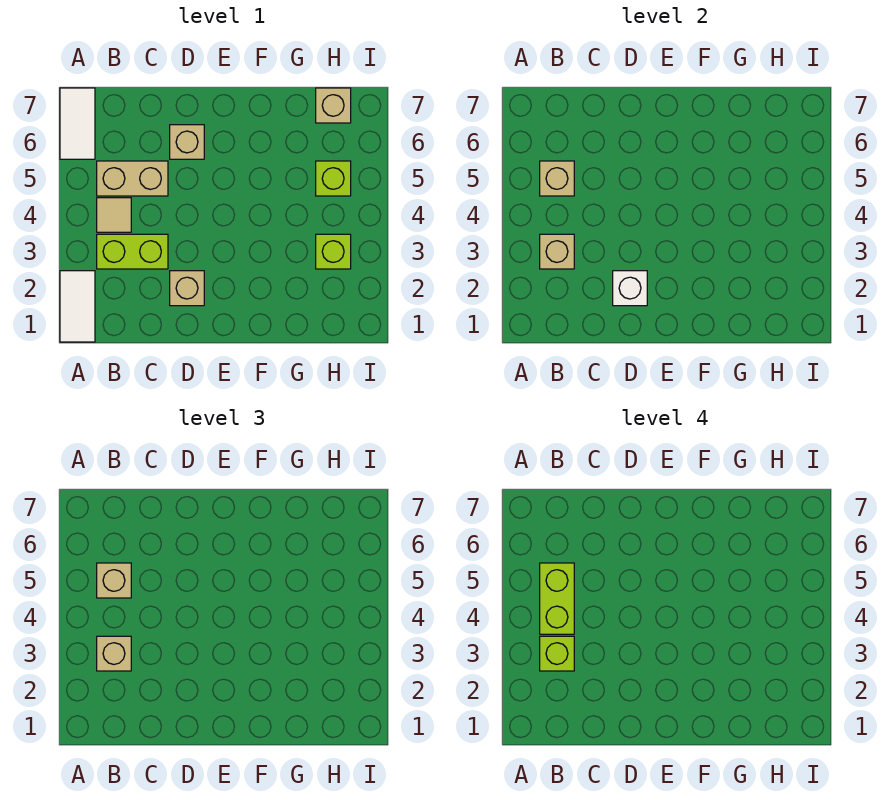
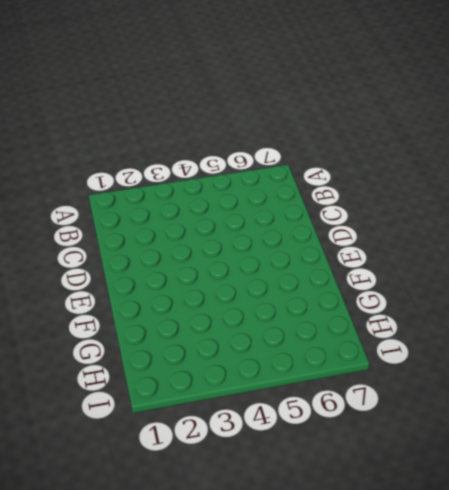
none -> white 1x2 tile [60,271,95,342]
none -> white 1x2 tile [60,88,95,159]
none -> lime 1x2 brick [97,234,168,269]

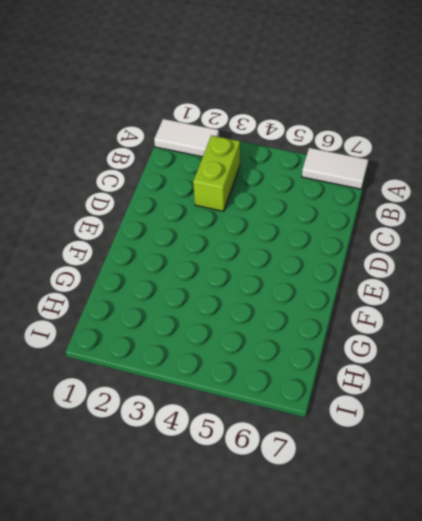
none -> tan 1x1 tile [97,198,131,232]
none -> tan 1x2 brick [97,161,168,196]
none -> tan 1x1 brick [170,271,204,306]

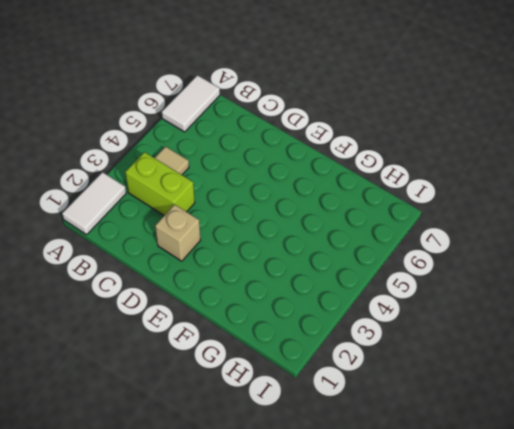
none -> tan 1x2 brick [97,161,168,196]
none -> tan 1x1 brick [170,125,204,159]
none -> lime 1x1 brick [316,234,351,269]

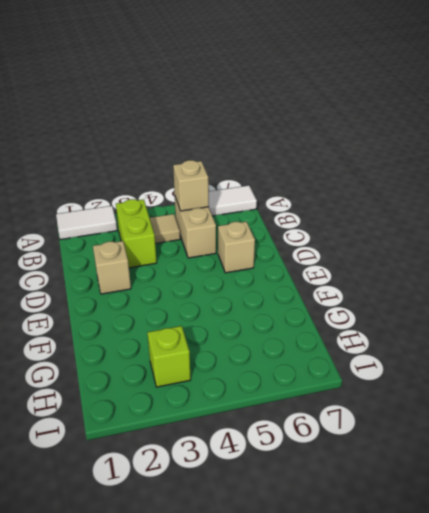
none -> lime 1x1 brick [316,161,351,196]
none -> tan 1x1 brick [316,88,351,123]
none -> tan 1x1 brick [540,234,574,269]

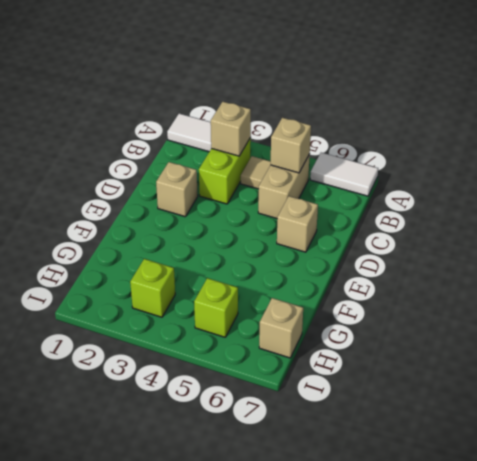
none -> white 1x1 brick [613,271,647,306]
none -> tan 1x1 brick [97,636,131,671]
none -> tan 1x1 brick [97,563,131,598]

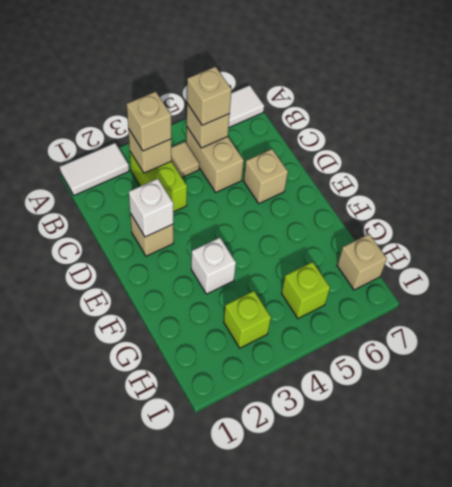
white 1x1 brick [191,238,236,294] -> none
none -> lime 1x1 brick [540,636,574,671]
none -> lime 1x2 brick [540,563,574,634]

